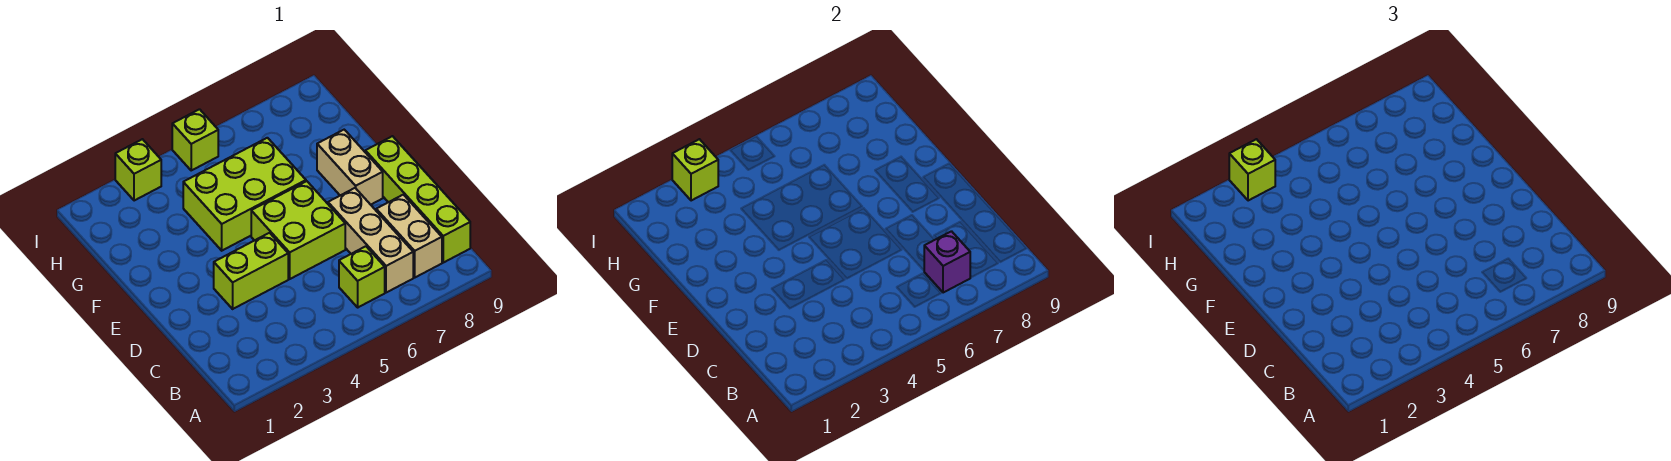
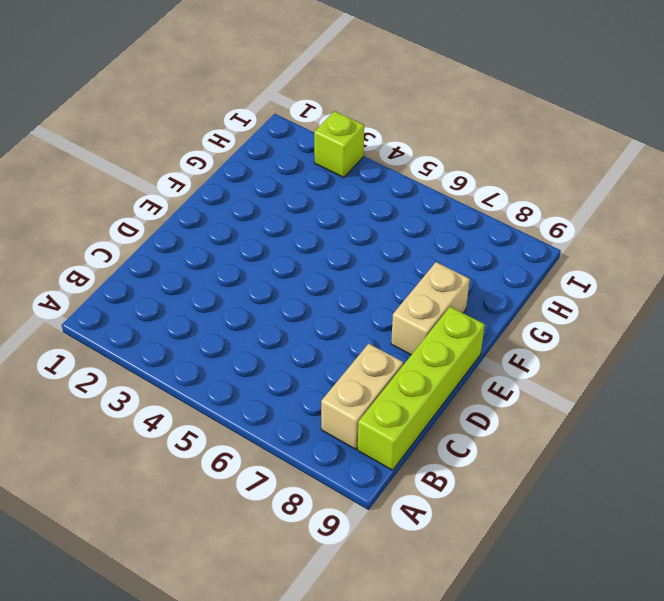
none -> lime 1x1 brick [339,246,385,307]
none -> tan 1x3 brick [328,188,413,293]
none -> lime 1x2 brick [214,233,288,309]

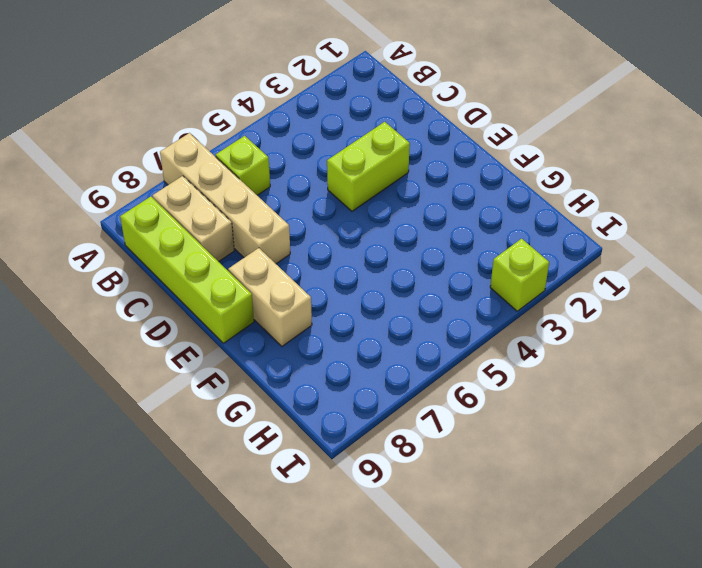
tan 1x4 brick [160,133,290,264] -> tan 1x3 brick [328,188,413,293]
none -> lime 2x2 brick [251,181,345,279]
none -> lime 2x3 brick [183,138,306,251]
none -> lime 1x1 brick [172,109,218,170]

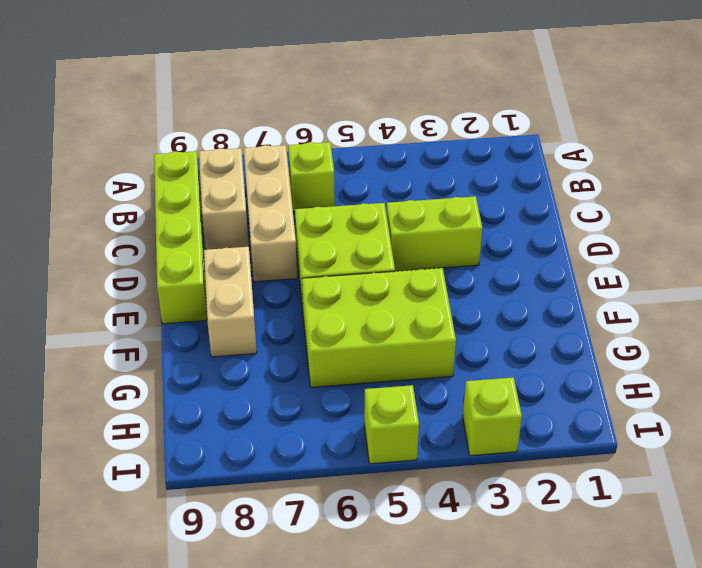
none -> purple 1x1 brick [924,231,970,293]
none -> lime 1x1 brick [672,139,718,201]
none -> lime 1x1 brick [1229,139,1275,201]

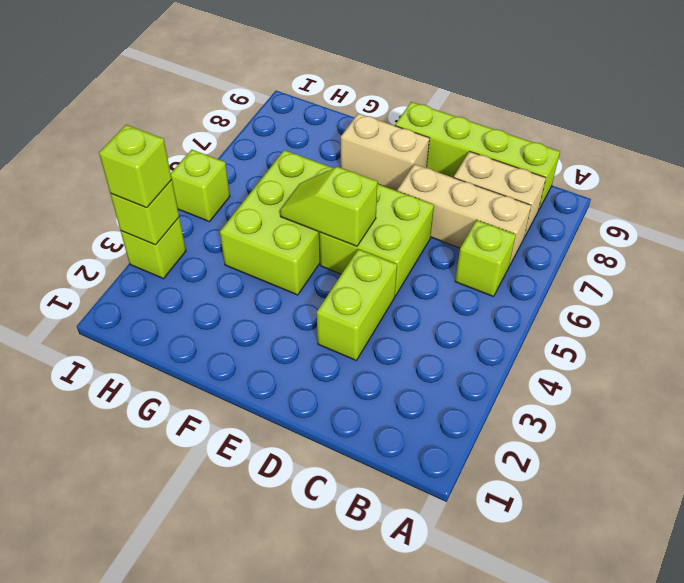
lime 1x2 slope [280,167,377,246] -> none
none -> purple 1x1 brick [924,231,970,293]

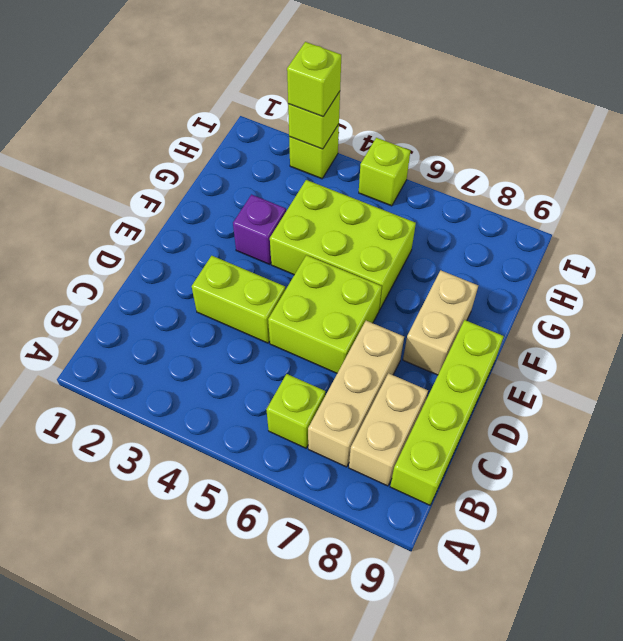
purple 1x1 brick [233,195,286,264] -> purple 1x1 brick moved to [924,231,970,293]

